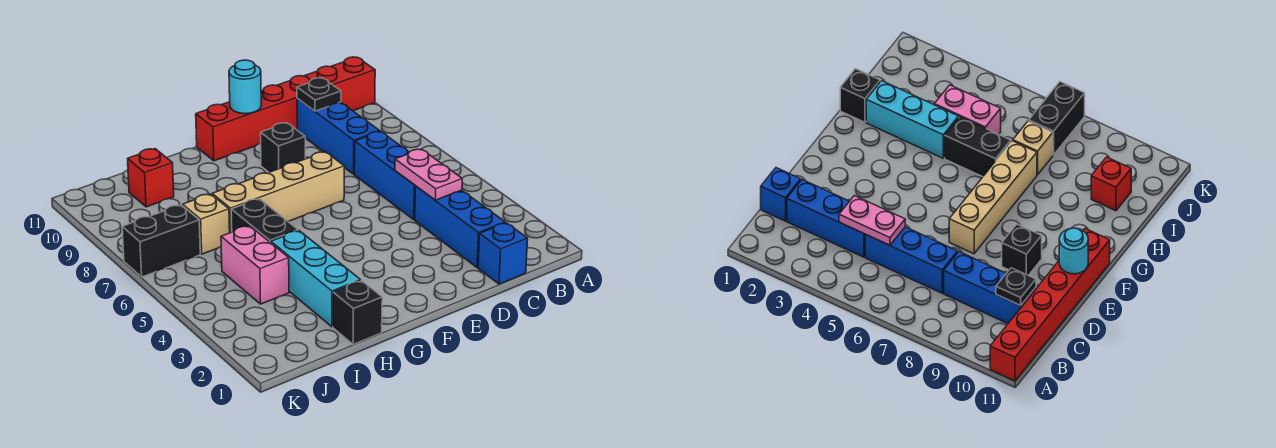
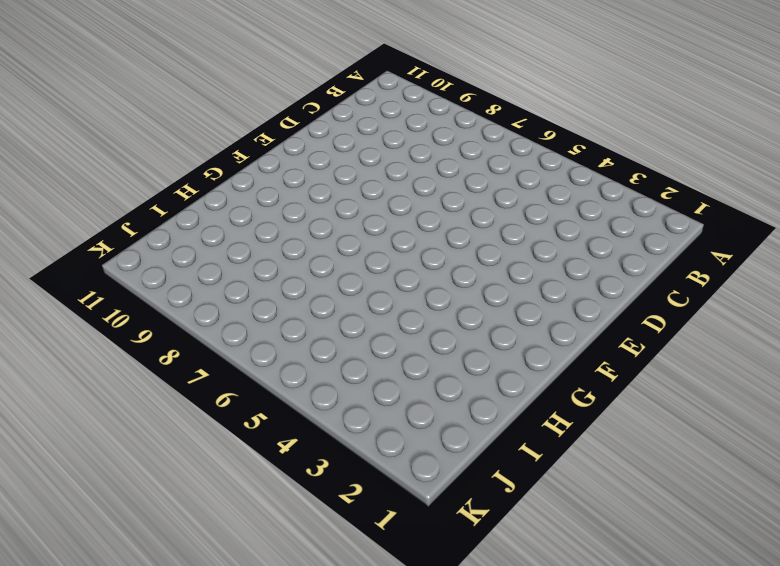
none -> red 1x6 brick [196,57,375,161]
none -> blue 1x1 brick [478,223,528,284]
none -> blue 1x3 brick [415,186,505,268]

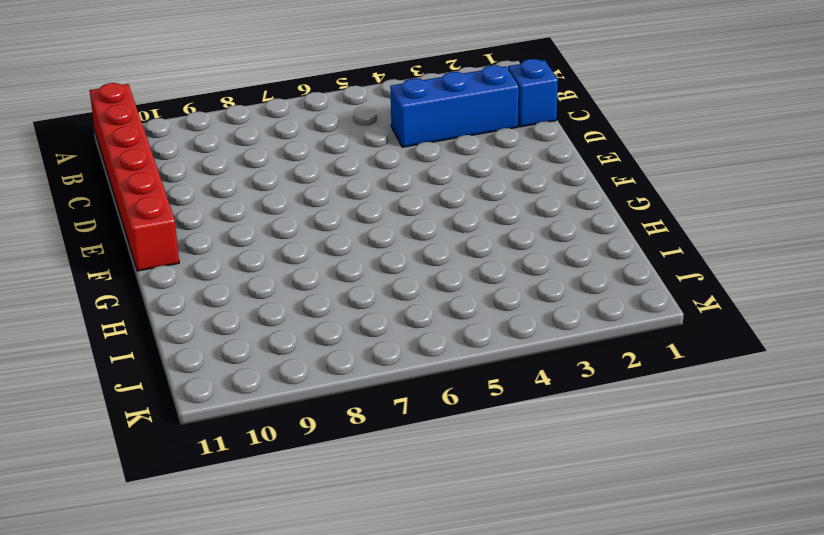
none -> blue 1x3 brick [354,132,415,219]
none -> blue 1x3 brick [297,99,380,174]
none -> tan 1x4 brick [212,152,344,233]

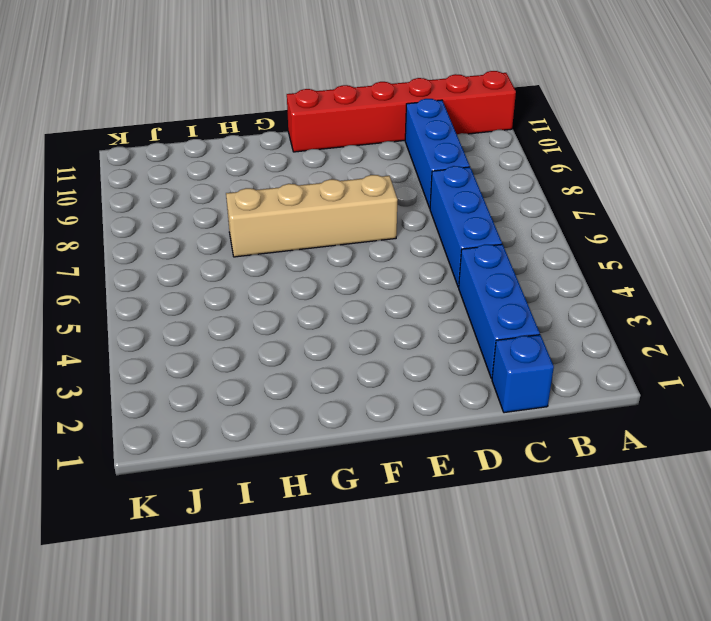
none -> black 1x1 brick [261,123,305,172]
none -> black 1x1 brick [333,281,382,344]
none -> cyan 1x3 brick [271,231,361,327]

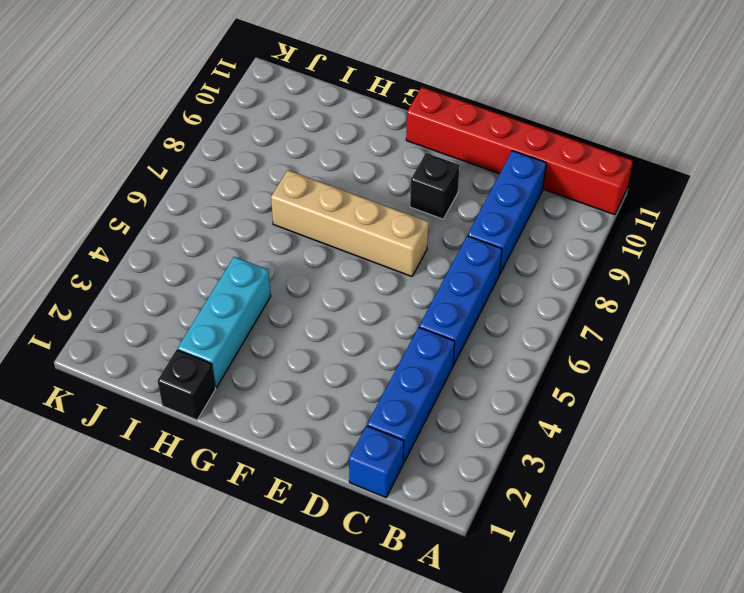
none -> black 1x2 brick [231,199,298,243]
none -> pink 1x2 brick [221,226,289,304]
none -> tan 1x1 brick [183,194,230,254]

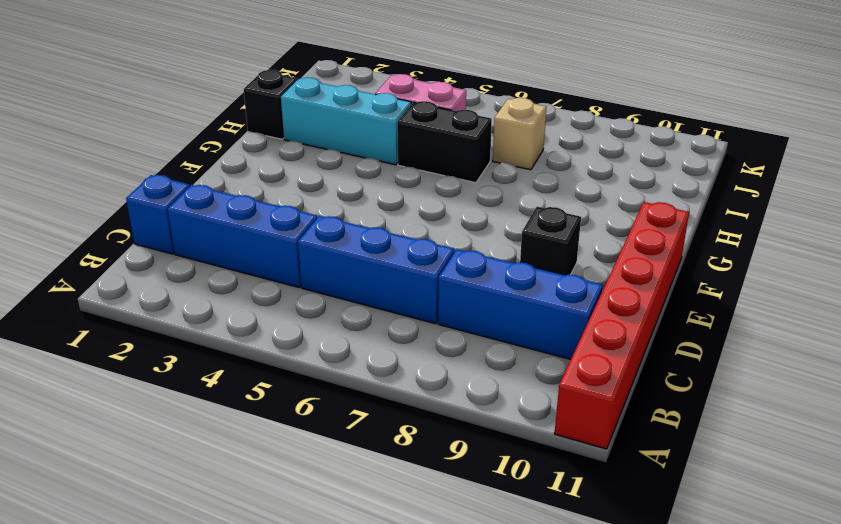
none -> tan 1x4 brick [212,152,344,233]
none -> red 1x1 brick [128,149,174,207]
none -> black 1x2 brick [122,205,200,277]

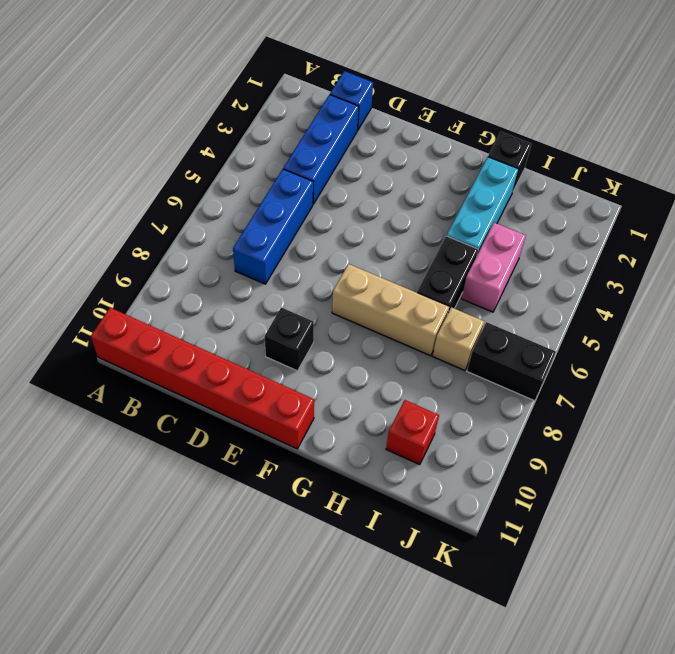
tan 1x3 brick [332,264,449,356] -> tan 1x4 brick [212,152,344,233]
none -> blue 1x3 brick [297,99,380,174]
none -> pink 1x2 plate [395,149,462,200]
none -> black 1x1 plate [297,78,341,111]

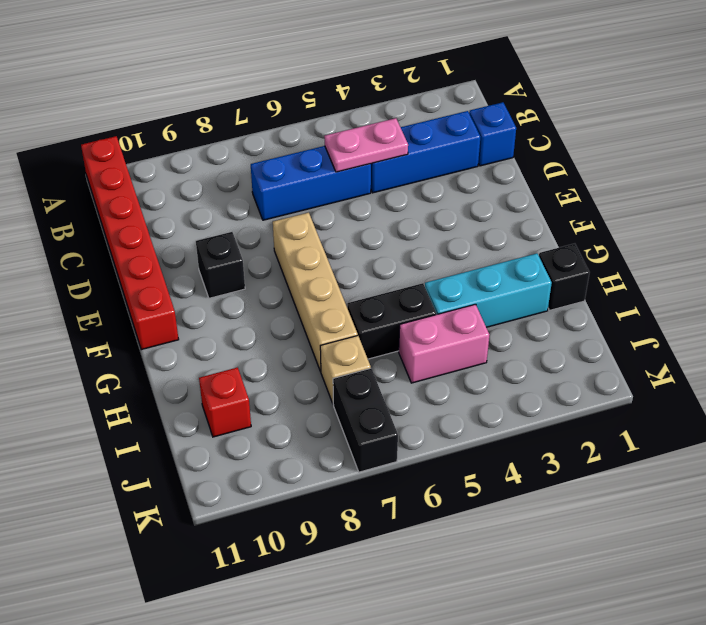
none -> blue 1x3 brick [297,99,380,174]
none -> black 1x1 plate [297,78,341,111]
none -> cyan 1x1 round brick [229,60,261,114]

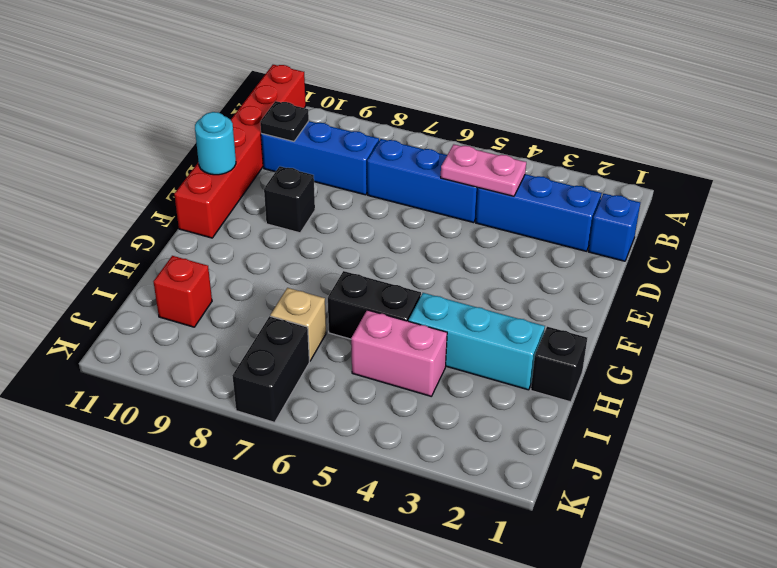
none -> tan 1x4 brick [212,152,344,233]

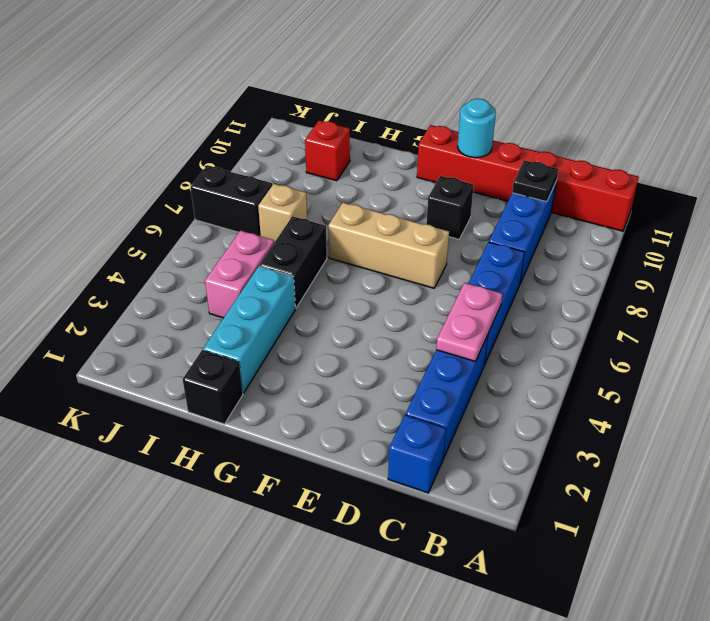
tan 1x3 brick [328,203,449,288] -> tan 1x4 brick [212,152,344,233]

